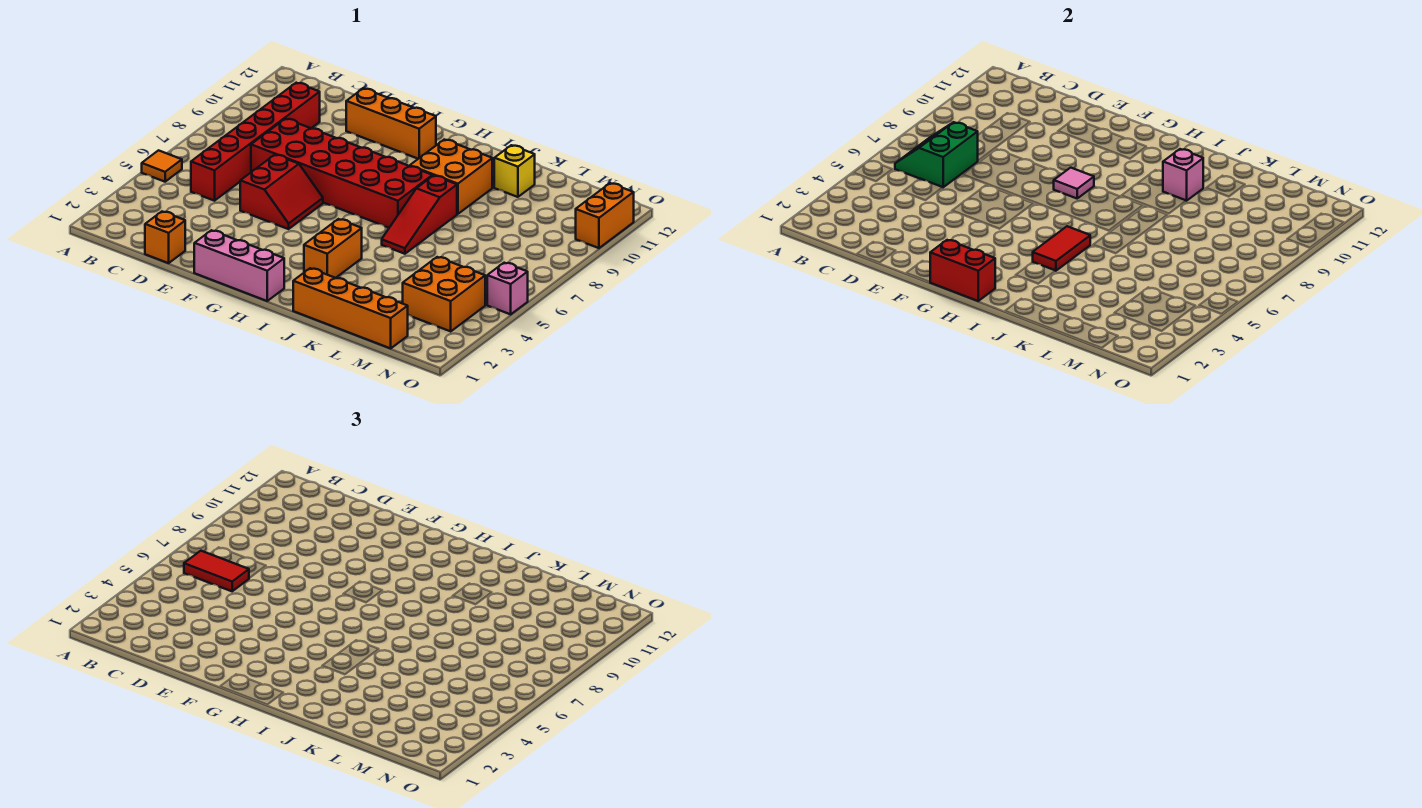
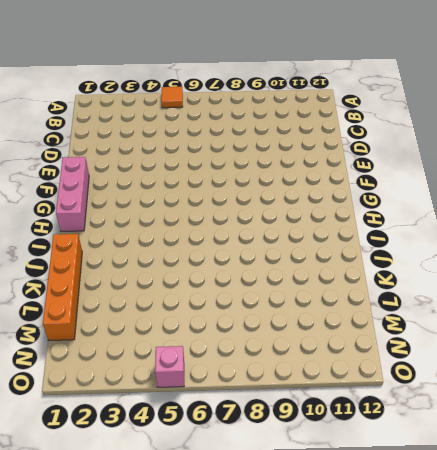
none -> red 1x6 brick [191,83,320,201]
none -> orange 1x1 brick [145,212,185,263]
none -> red 2x6 brick [251,119,432,228]

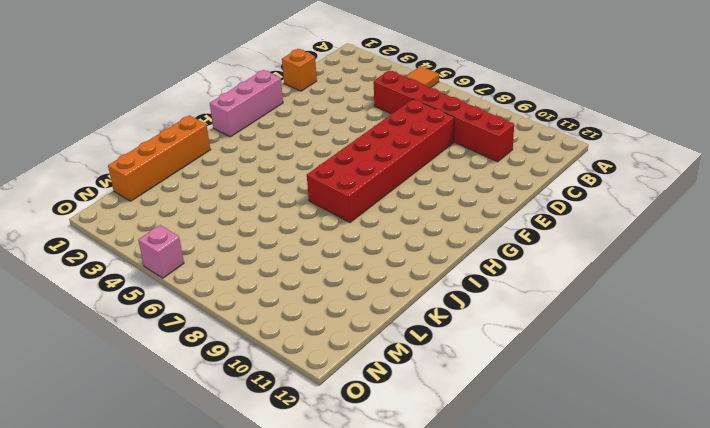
none -> red 2x2 slope [240,155,323,229]
none -> orange 1x3 brick [346,88,436,159]
none -> orange 1x2 brick [304,219,362,278]

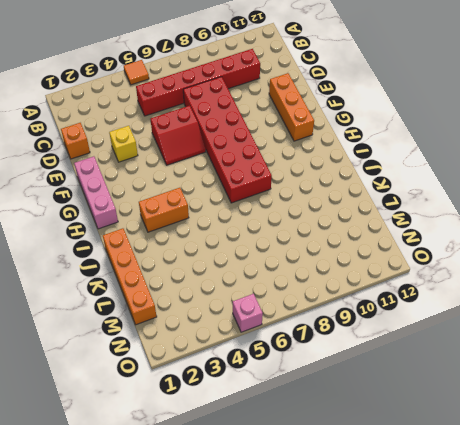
yellow 1x1 brick [109,126,138,162] -> yellow 1x1 brick moved to [494,145,535,197]
none -> orange 2x2 brick [410,140,492,214]
none -> red 1x3 slope [382,175,457,254]
none -> orange 2x2 brick [403,257,485,331]

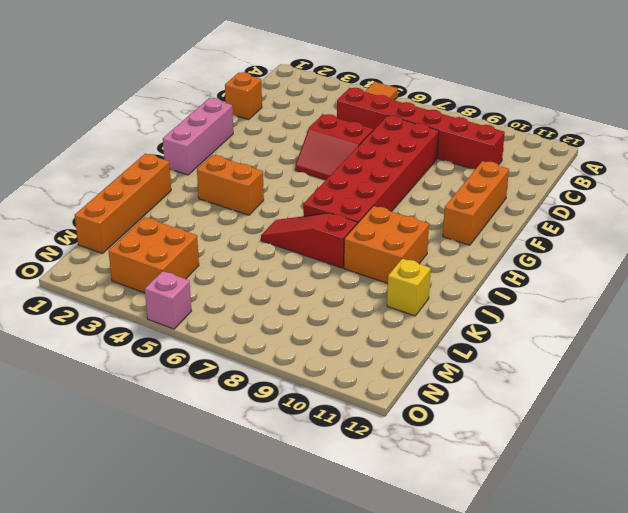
none -> orange 1x2 brick [576,183,634,248]
none -> green 2x2 slope [895,122,978,187]
none -> red 1x2 brick [930,240,995,301]

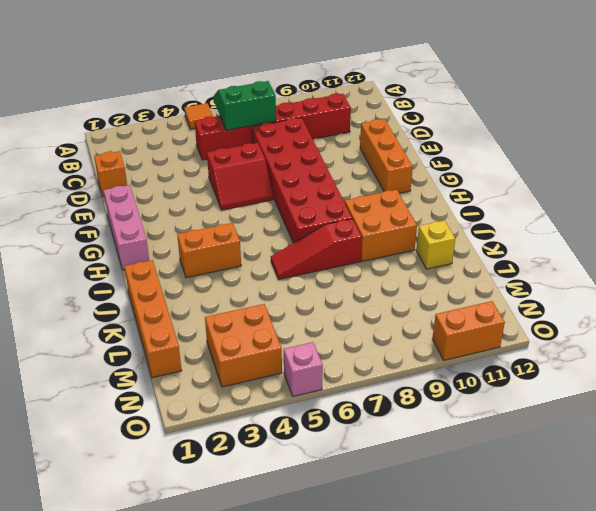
none -> red 1x2 brick [930,240,995,301]
none -> pink 1x1 tile [1054,168,1094,198]
none -> red 1x2 tile [1033,226,1090,271]

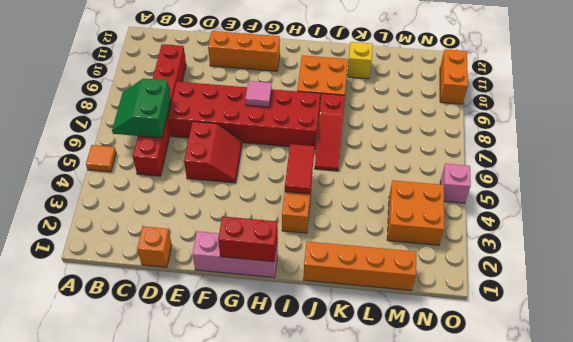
none -> pink 1x1 brick [1163,149,1203,201]
none -> red 1x2 tile [184,551,249,591]

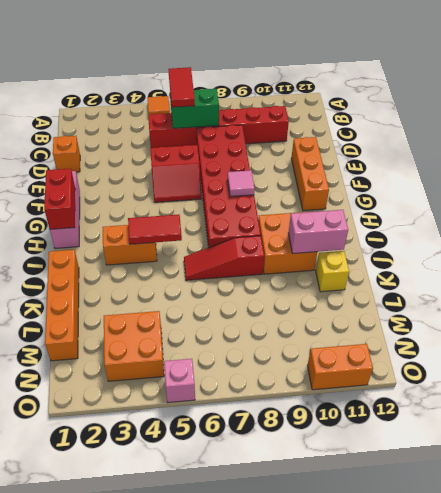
pink 1x2 brick [288,210,348,254] -> pink 1x1 brick [1163,149,1203,201]

